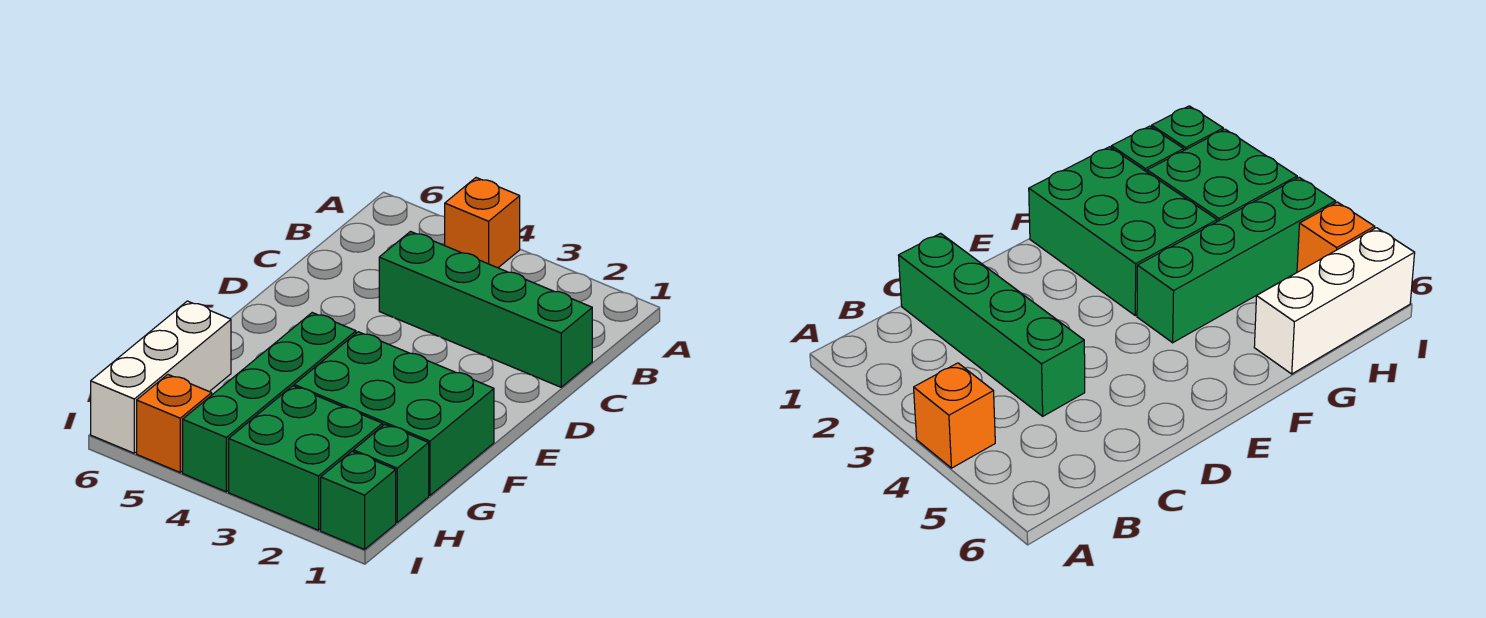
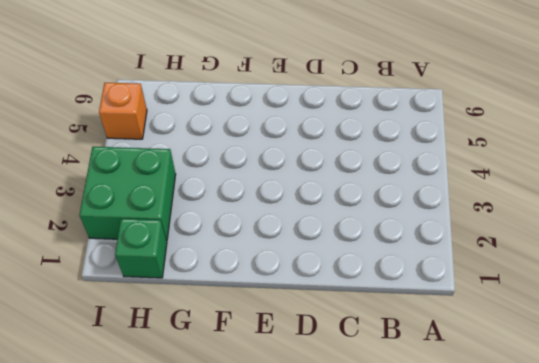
none -> orange 1x1 brick [445,178,520,268]
none -> green 1x4 brick [379,232,592,387]

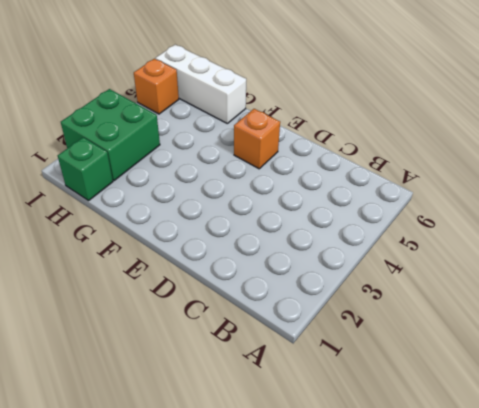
orange 1x1 brick [234,109,280,169] -> orange 1x1 brick moved to [445,178,520,268]
none -> green 1x4 brick [379,232,592,387]
none -> green 2x3 brick [294,332,494,495]

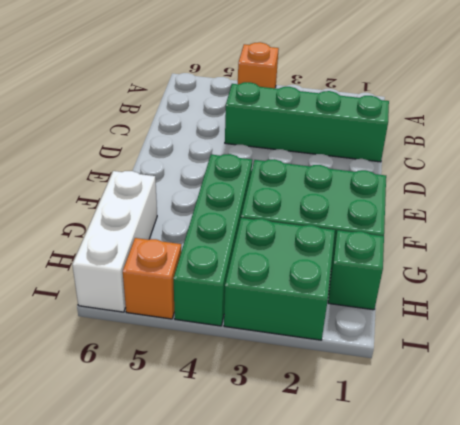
none -> green 1x1 brick [321,451,396,549]

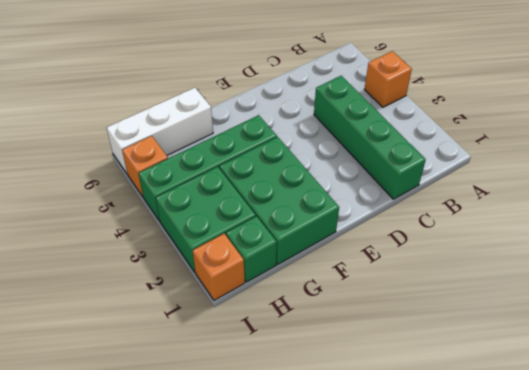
orange 1x1 brick [193,234,245,300] -> green 1x1 brick [321,451,396,549]

